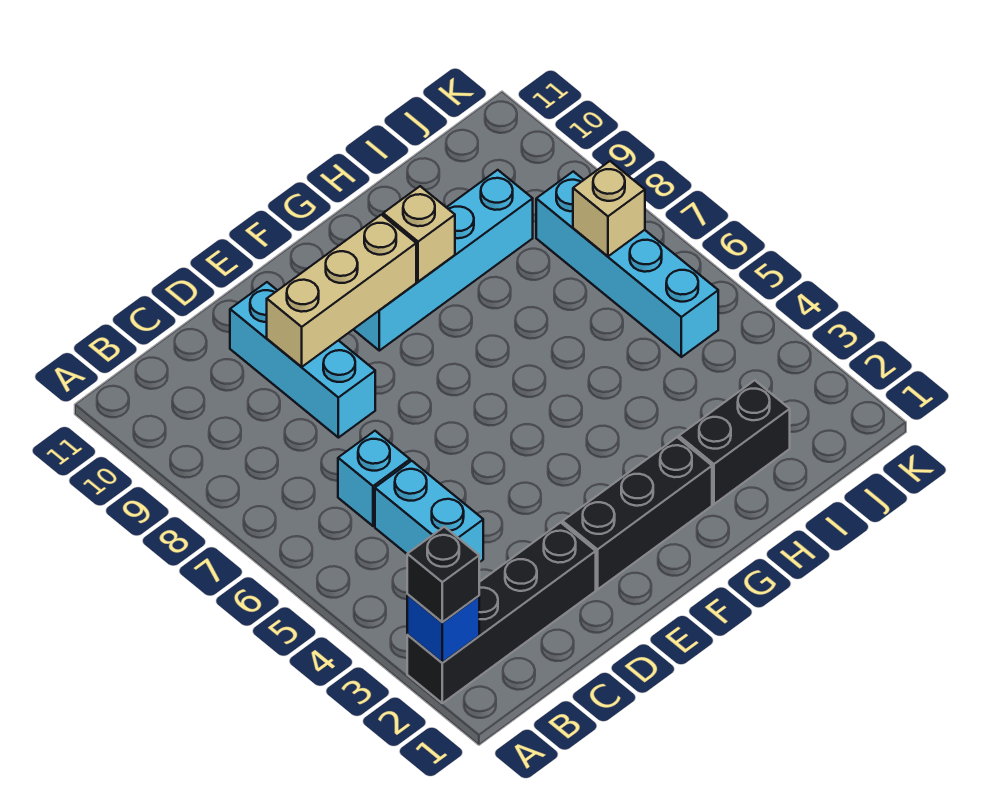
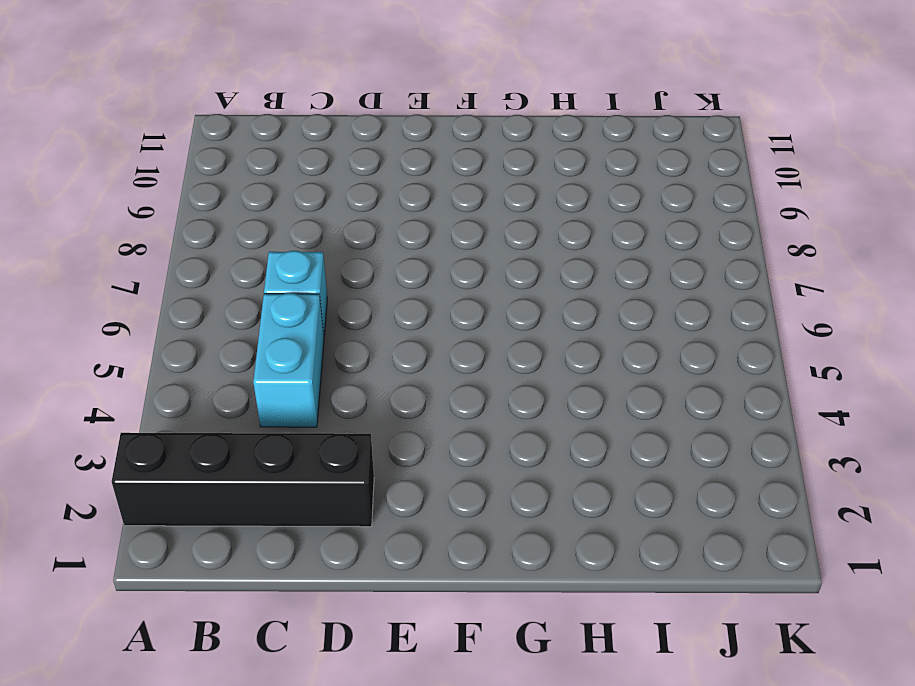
none -> cyan 1x3 brick [230,282,375,438]
none -> black 1x3 brick [563,437,712,589]
none -> cyan 1x4 brick [353,170,533,351]

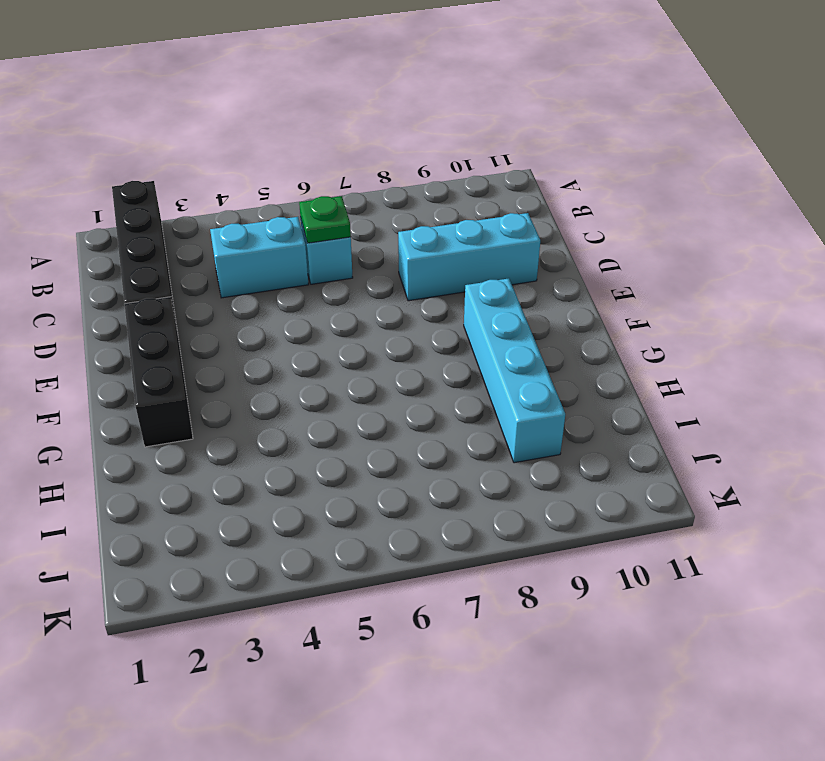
green 1x1 plate [299,196,351,243] -> none
none -> black 1x2 brick [679,380,790,504]
none -> cyan 1x4 brick [536,171,718,357]
none -> blue 1x1 brick [407,594,479,663]

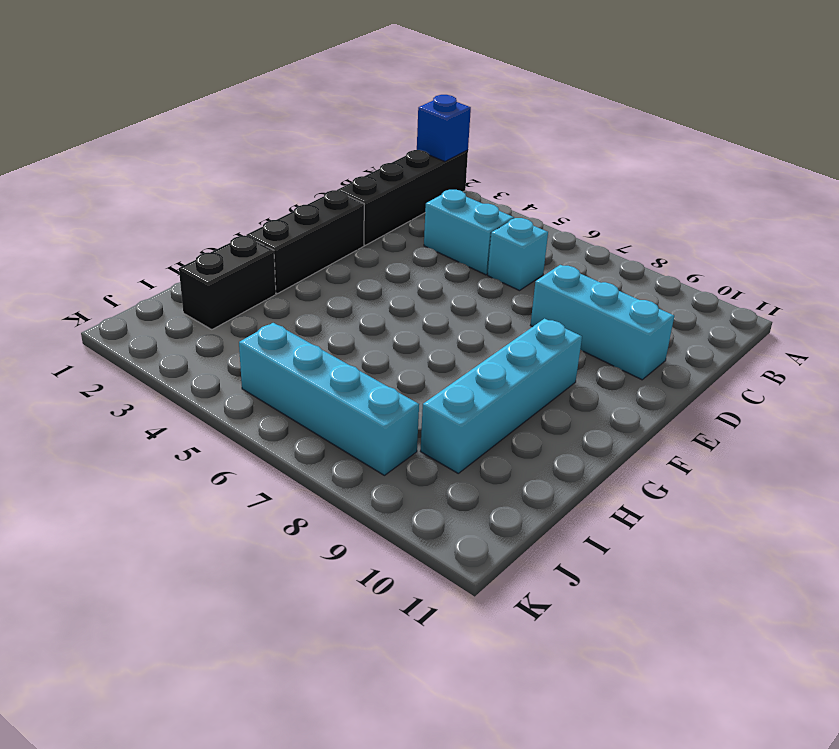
none -> tan 1x3 brick [267,215,416,367]
none -> tan 1x1 brick [383,186,455,282]
none -> tan 1x1 brick [573,161,645,256]

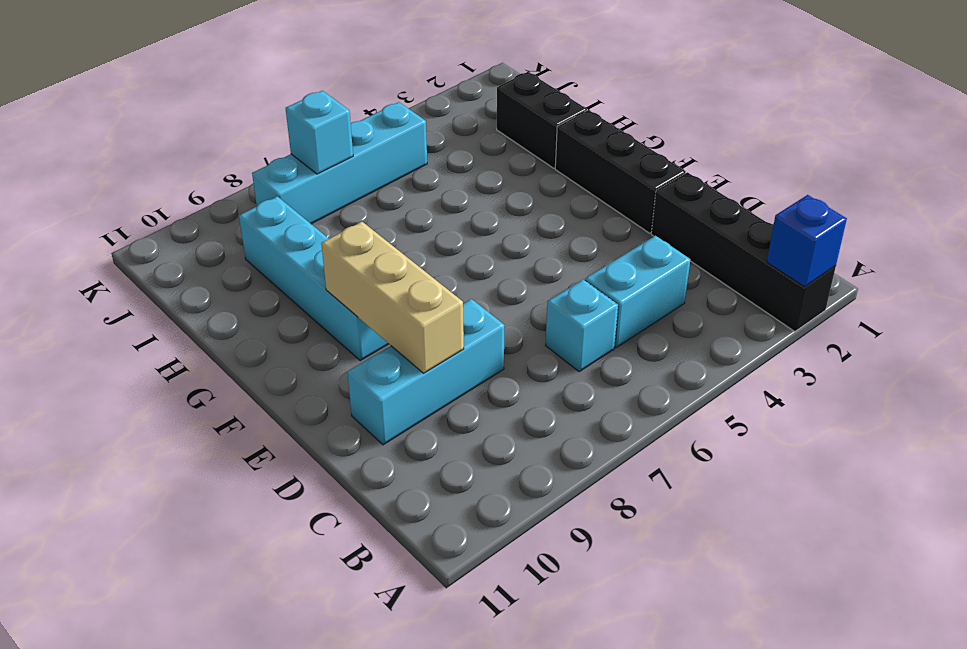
cyan 1x1 brick [286,91,353,174] -> tan 1x1 brick [573,161,645,256]
none -> tan 1x1 brick [383,186,455,282]
none -> black 1x1 brick [407,527,479,622]

